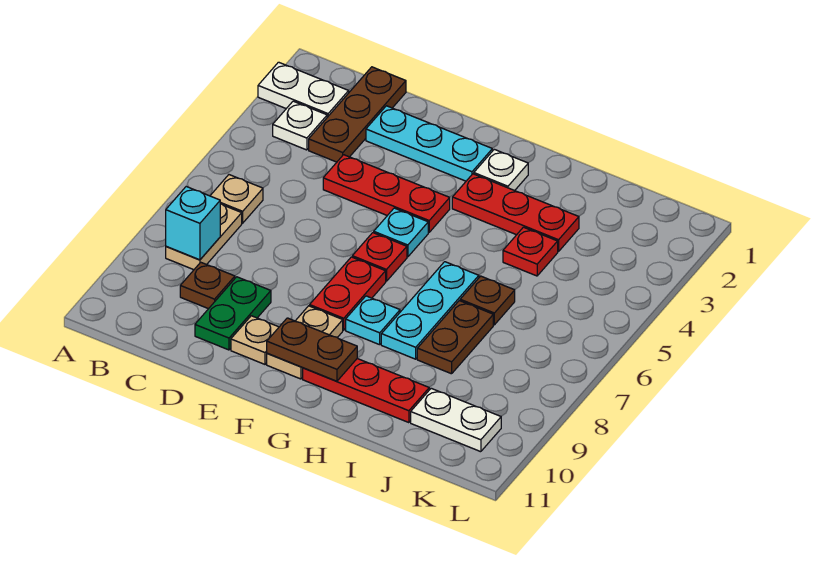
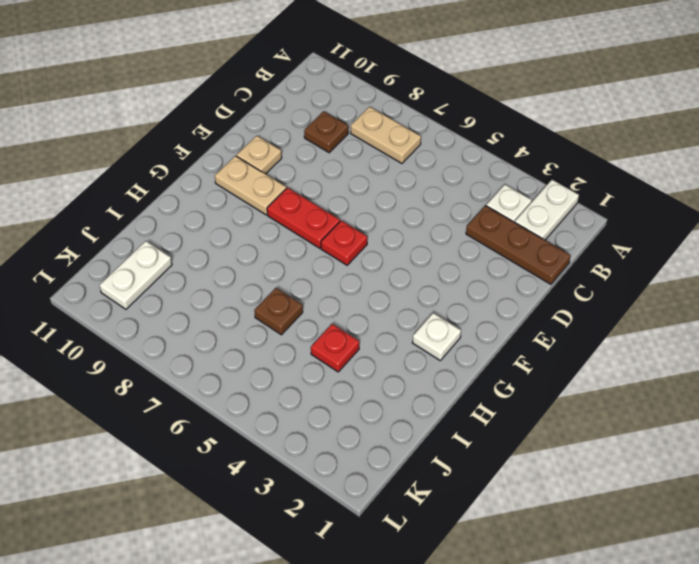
none -> tan 1x1 plate [210,175,263,223]
none -> cyan 1x3 plate [366,106,492,181]
none -> red 1x3 plate [323,155,450,232]

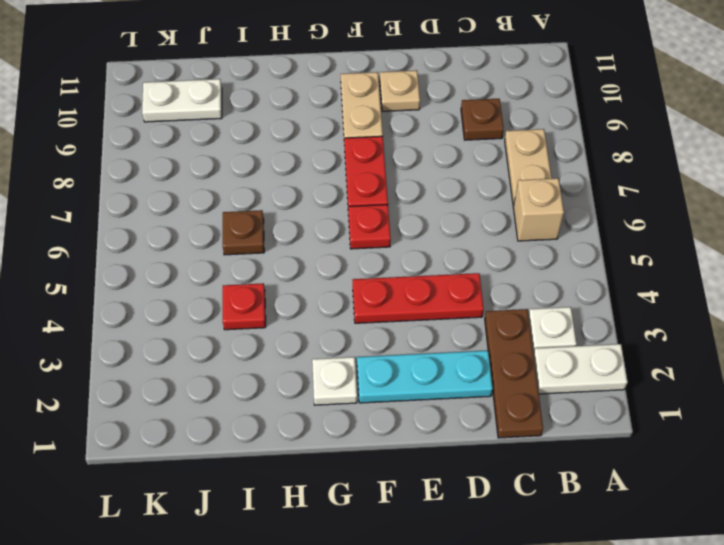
tan 1x1 brick [513,178,564,241] -> tan 1x1 plate [210,175,263,223]
none -> green 1x2 plate [195,277,271,350]
none -> cyan 1x1 plate [374,208,428,257]
none -> red 1x3 plate [452,174,579,252]

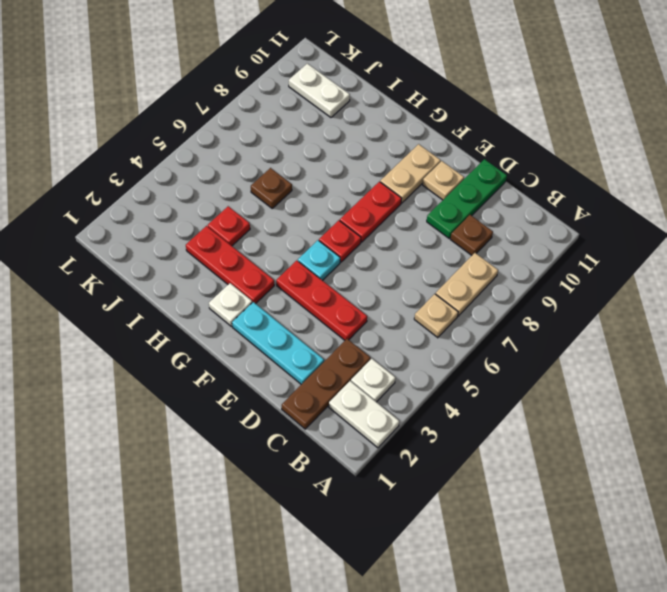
green 1x3 plate [427,159,507,238] -> green 1x2 plate [195,277,271,350]
none -> cyan 1x1 plate [346,296,400,345]
none -> red 1x3 plate [303,358,429,423]
none -> cyan 1x3 plate [381,262,479,359]

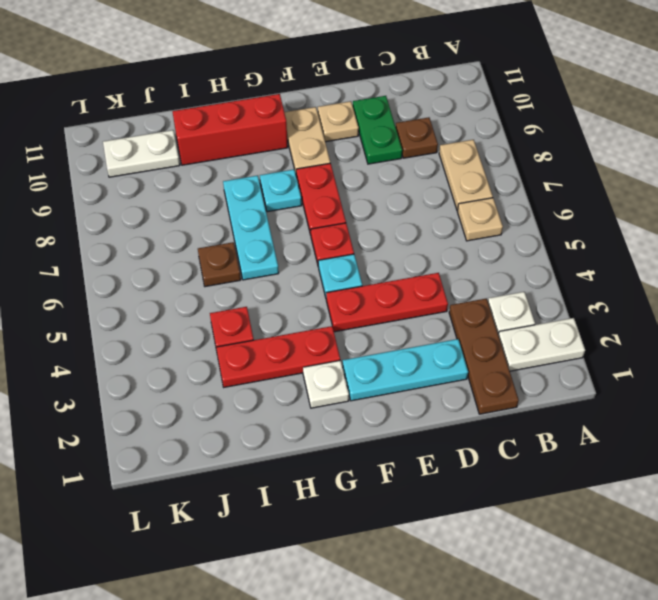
red 1x3 brick [172,94,288,165] -> red 1x3 plate [303,358,429,423]
none -> brown 1x2 plate [417,301,493,374]
none -> cyan 1x1 brick [166,187,220,260]
none -> brown 1x2 plate [267,318,357,381]

